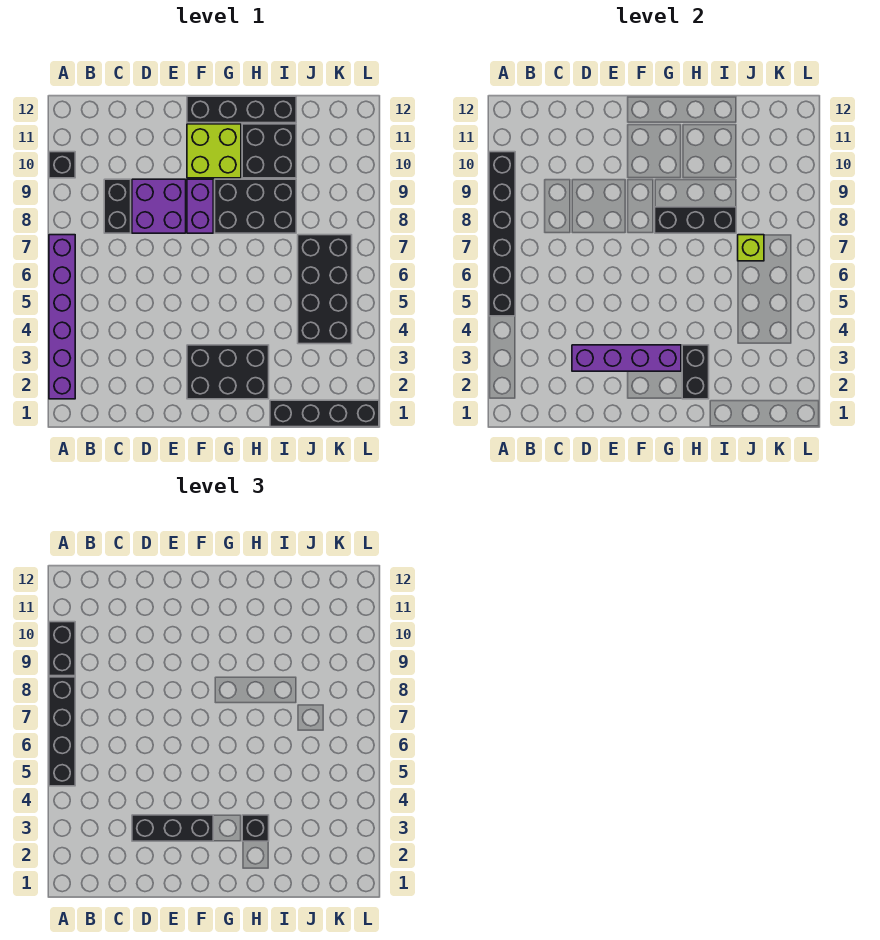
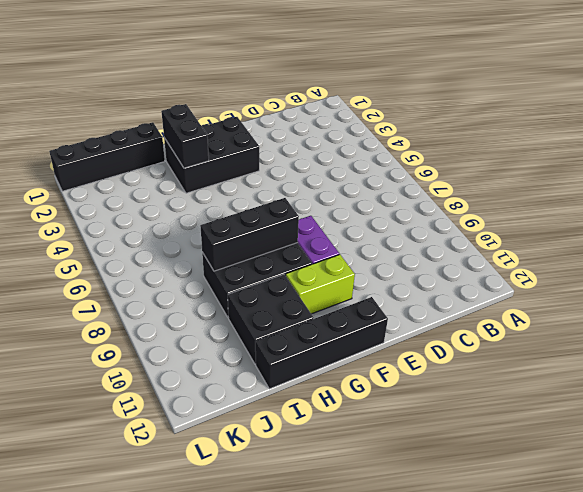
lime 1x2 brick [286,254,355,314] -> lime 2x2 brick [187,124,241,178]
none -> purple 1x6 brick [49,235,75,399]
none -> black 1x1 brick [49,152,75,178]
none -> black 1x2 brick [104,179,131,233]

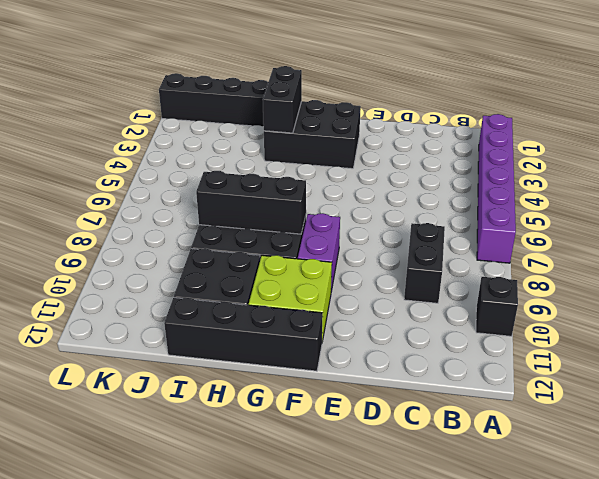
none -> purple 2x2 brick [132,179,186,233]
none -> black 2x4 brick [298,235,352,344]
none -> black 1x6 brick [489,152,515,316]

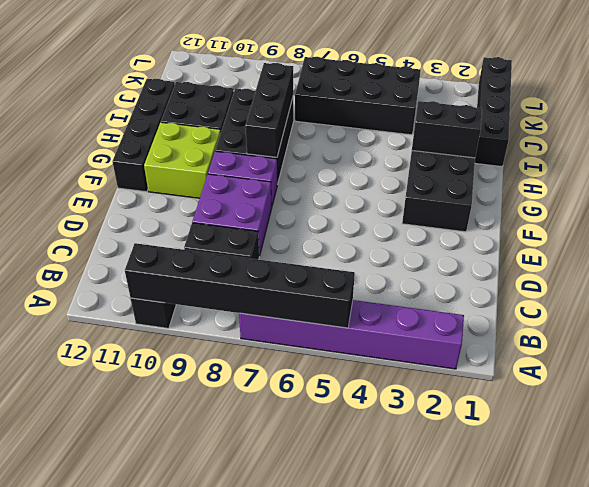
none -> purple 1x4 brick [572,345,681,371]
none -> lime 1x1 brick [738,235,764,261]
none -> black 1x4 brick [49,677,75,786]

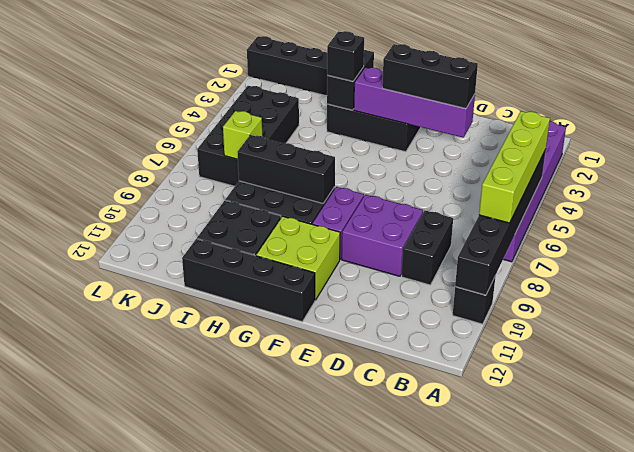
lime 1x4 brick [479,111,550,223] -> black 1x4 brick [49,677,75,786]
none -> black 1x2 brick [49,622,75,676]

